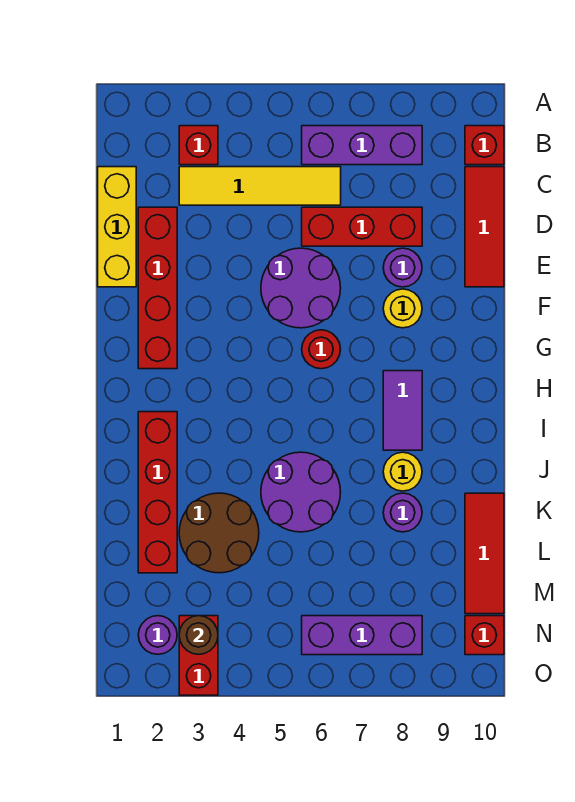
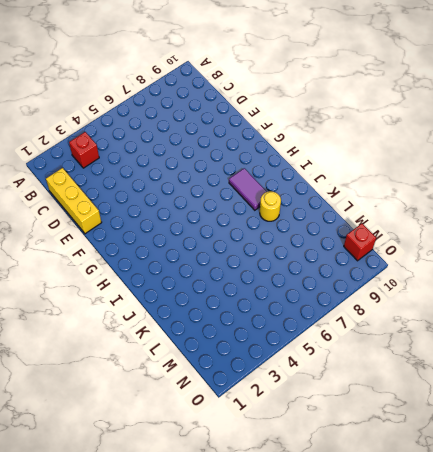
none -> purple 1x3 brick [302,126,422,165]
none -> red 1x1 brick [465,126,504,165]
none -> yellow 1x4 tile [179,167,341,205]

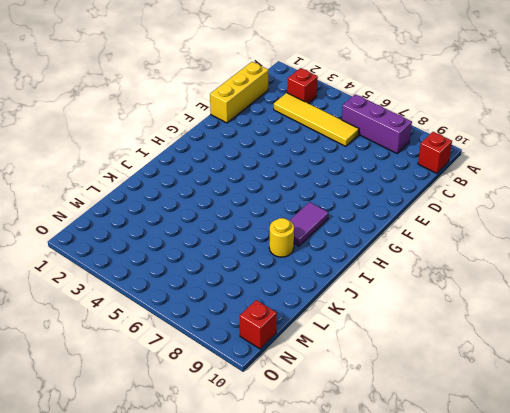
none -> red 1x3 tile [465,167,504,287]
none -> red 1x4 brick [138,207,177,369]
none -> red 1x3 brick [302,207,422,246]

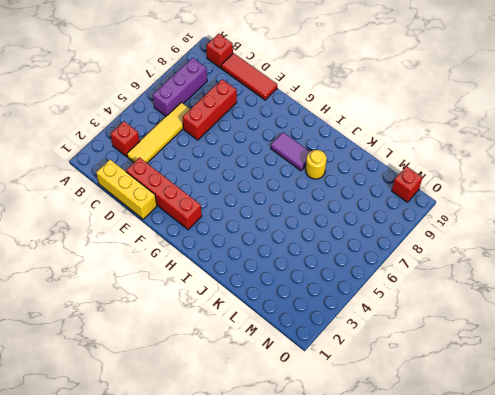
none -> purple 2x2 round brick [261,248,341,328]
none -> purple 1x1 round brick [383,248,422,287]
none -> yellow 1x1 round brick [383,289,422,328]

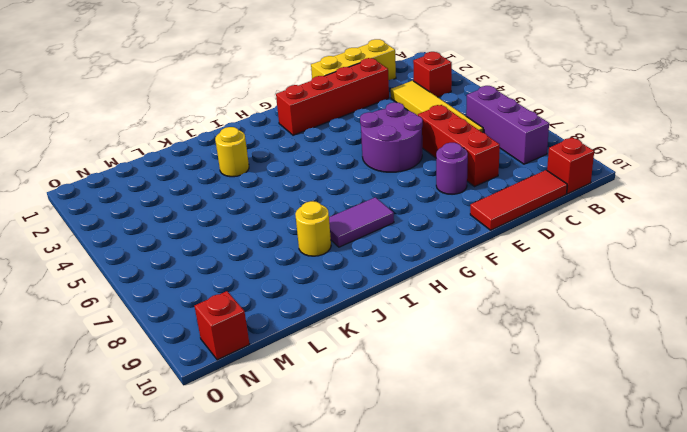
yellow 1x1 round brick [215,127,249,177] -> yellow 1x1 round brick moved to [383,289,422,328]
none -> red 1x1 round brick [302,330,341,369]
none -> red 1x4 brick [138,412,177,573]
none -> purple 2x2 round brick [261,452,341,532]

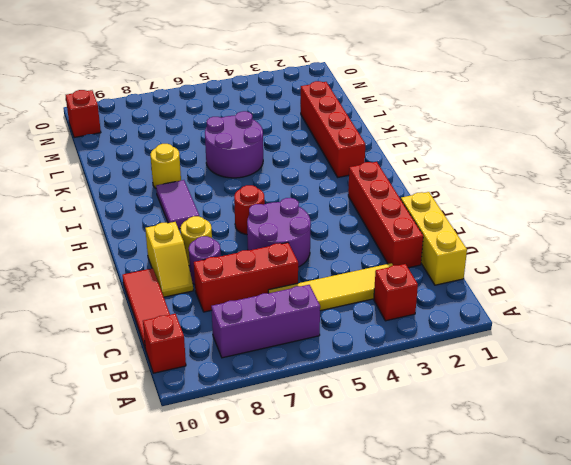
yellow 1x2 slope [145,222,193,297] -> none
none -> brown 2x2 round brick [179,493,259,573]
none -> purple 1x1 round brick [383,493,422,532]
none -> red 1x3 tile [465,493,504,614]

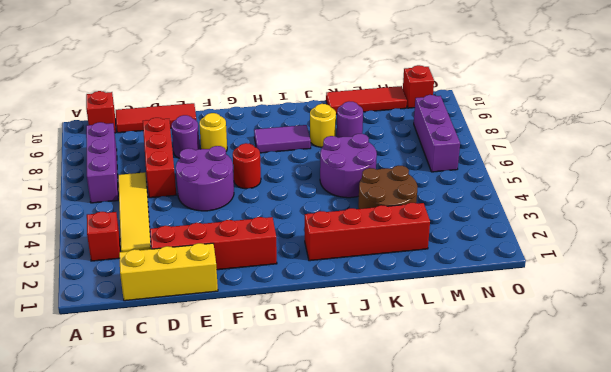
none -> purple 1x1 round brick [138,616,177,654]
none -> red 1x2 brick [179,616,218,695]
none -> brown 1x1 round brick [179,616,218,654]

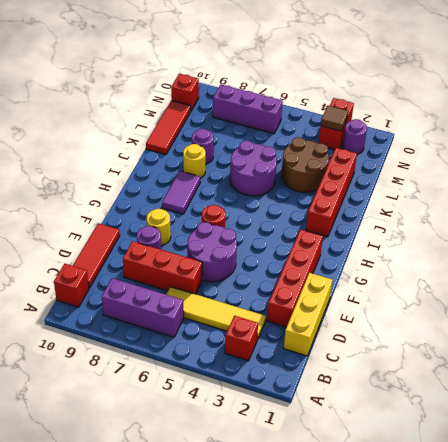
brown 1x1 tile [321,106,348,131] -> brown 1x1 round brick [179,616,218,654]

